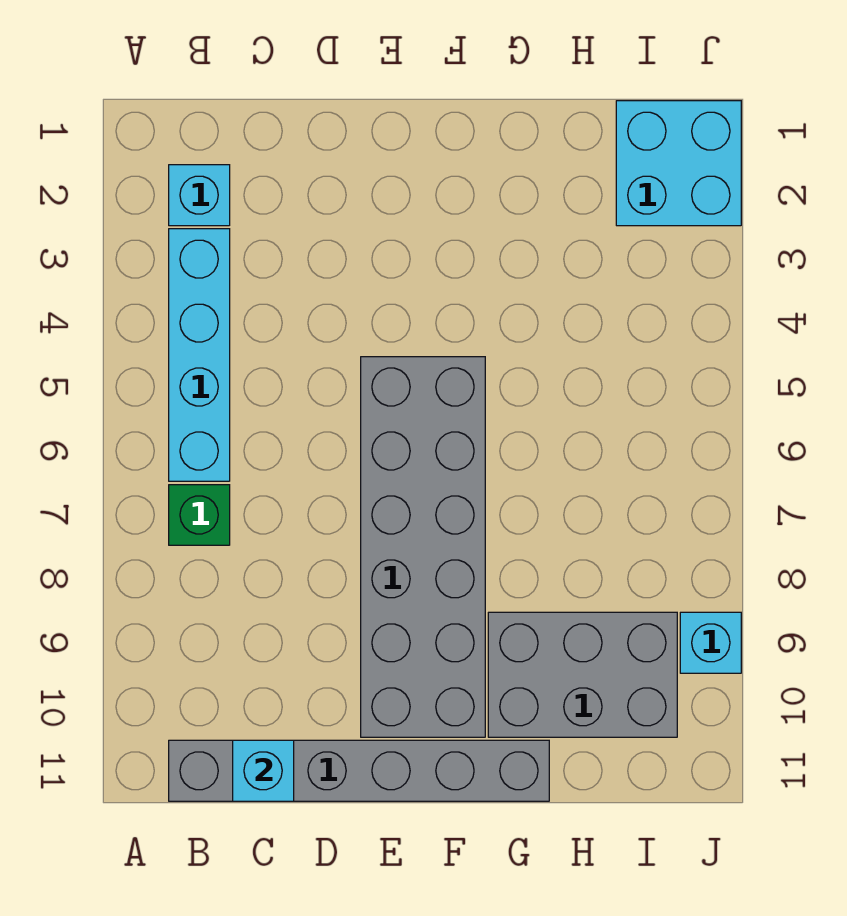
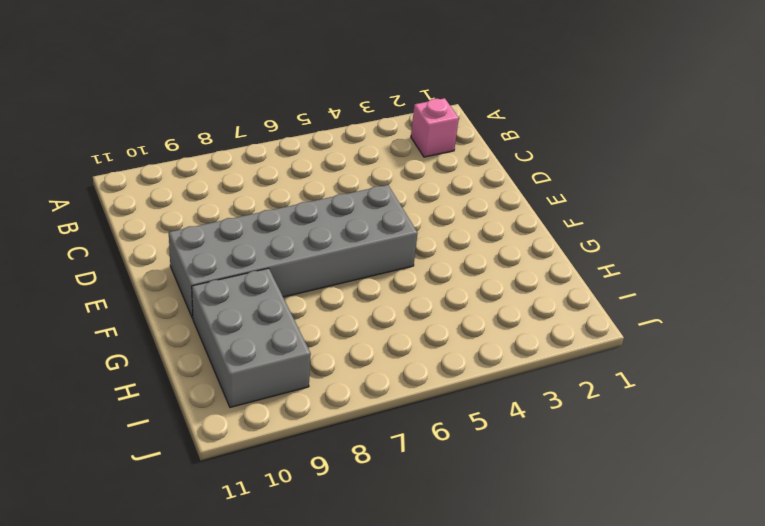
pink 1x1 brick [411,98,459,157] -> cyan 1x1 brick [169,165,230,226]
none -> cyan 1x4 brick [169,229,230,481]
none -> green 1x1 brick [169,485,230,545]

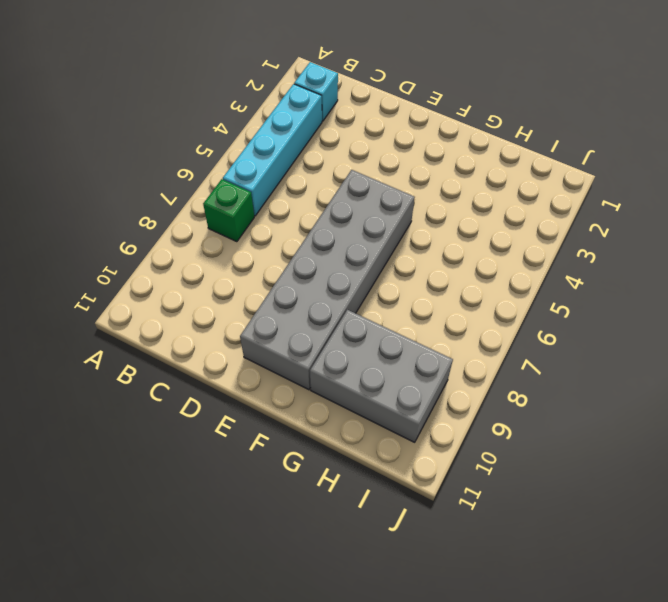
none -> grey 1x6 brick [169,740,549,801]
none -> cyan 2x2 brick [616,101,741,226]

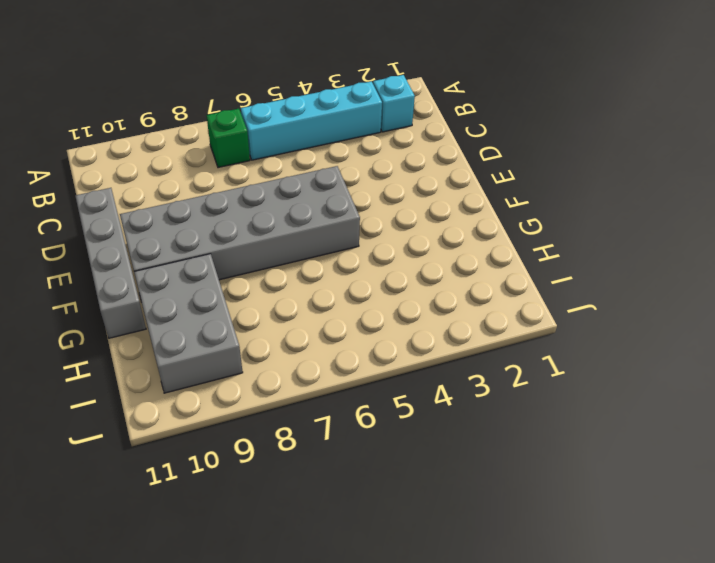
grey 1x4 brick [75,188,146,338] -> grey 1x6 brick [169,740,549,801]
none -> cyan 2x2 brick [616,101,741,226]
none -> cyan 1x1 brick [680,612,741,673]

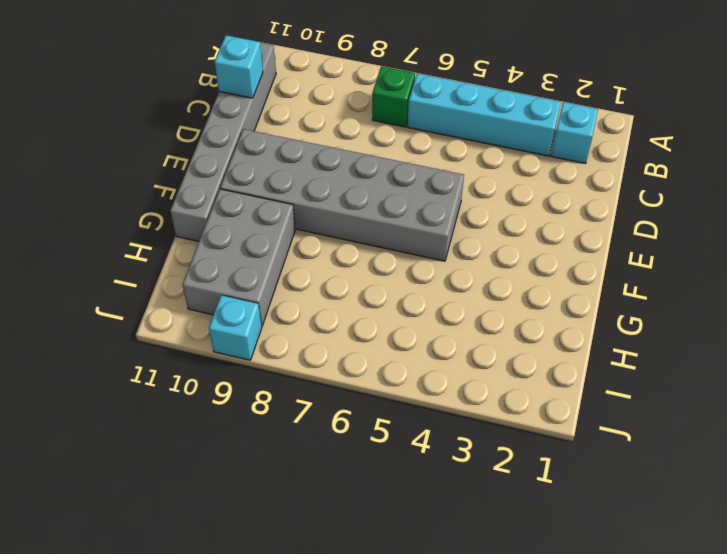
none -> cyan 2x2 brick [616,101,741,226]

